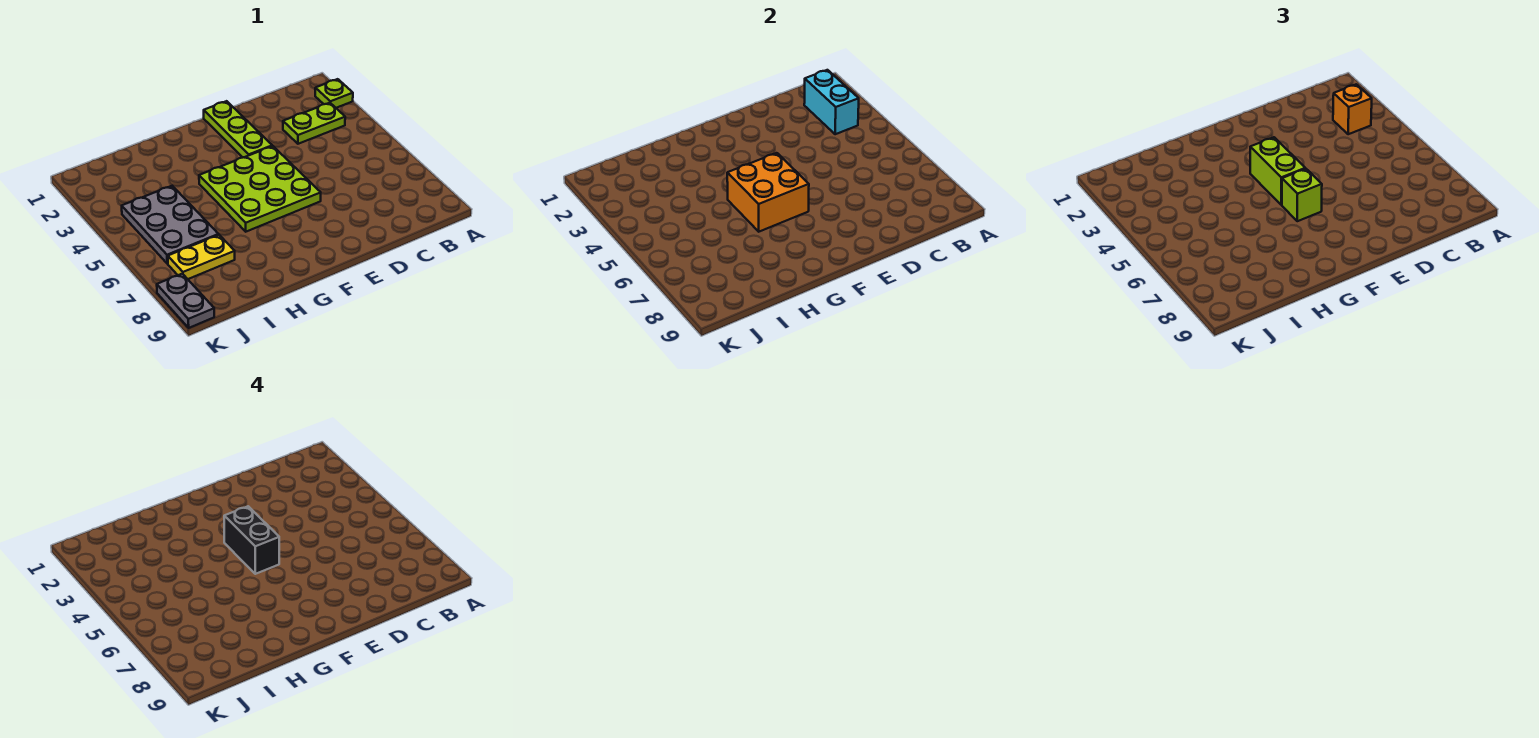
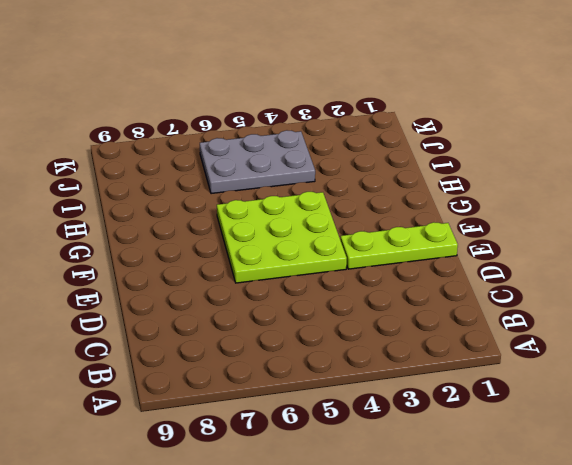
none -> lime 1x1 plate [315,79,353,108]
none -> lime 1x2 plate [283,103,345,144]
none -> yellow 1x2 plate [168,235,235,279]

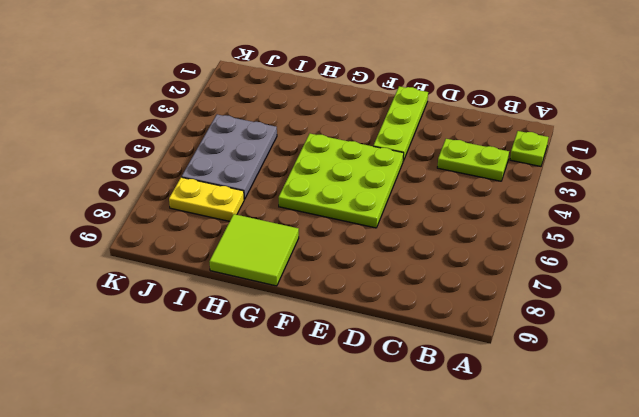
lime 2x2 tile [209,214,299,286] -> none
none -> grey 1x2 plate [157,274,214,328]
none -> cyan 1x2 brick [804,70,859,134]
none -> orange 2x2 brick [727,153,809,232]

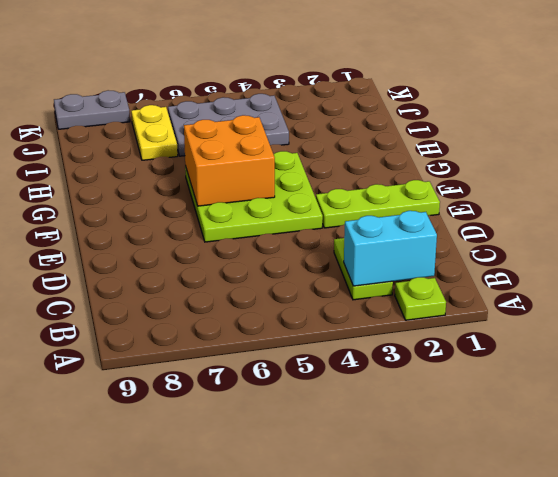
none -> orange 1x1 brick [1333,84,1372,134]
none -> lime 1x2 brick [1250,137,1305,205]
none -> lime 1x1 brick [1282,169,1322,221]

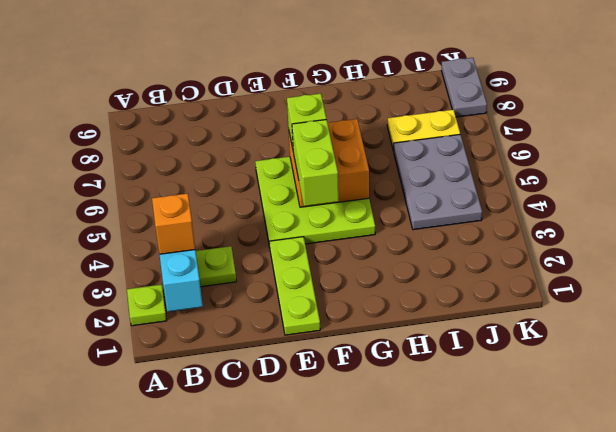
none -> black 1x2 brick [224,506,279,574]

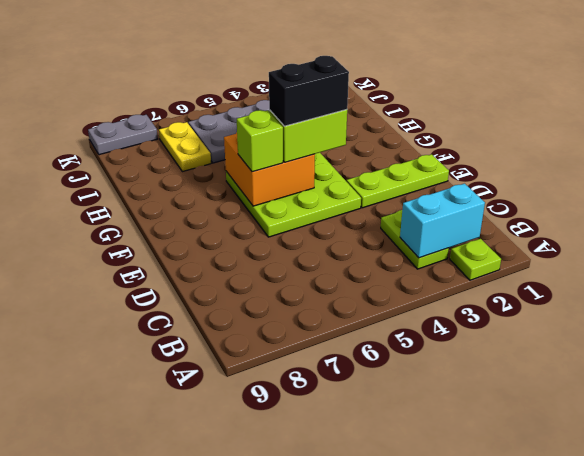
none -> orange 1x1 brick [1333,84,1372,134]

